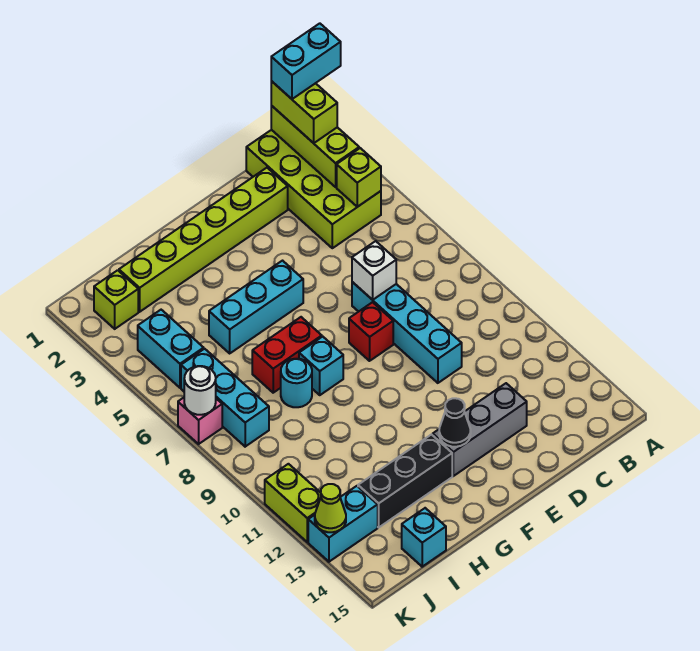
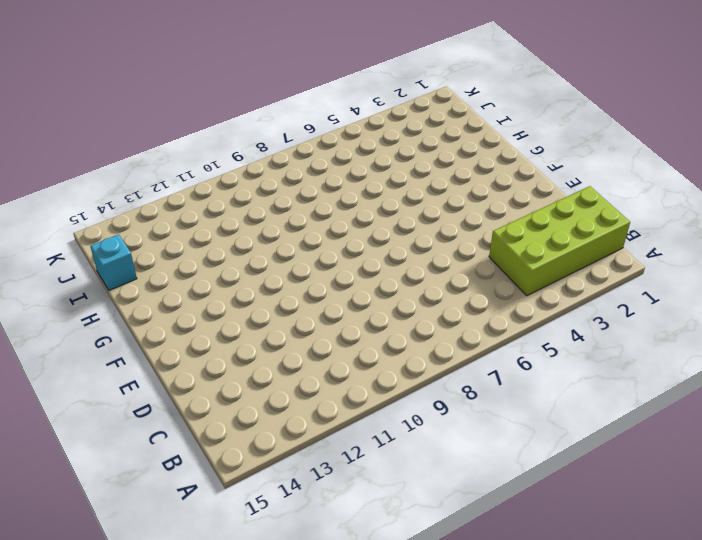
none -> lime 1x6 brick [119,168,288,312]
none -> cyan 1x4 brick [352,282,462,383]
none -> grey 1x3 brick [433,383,527,476]

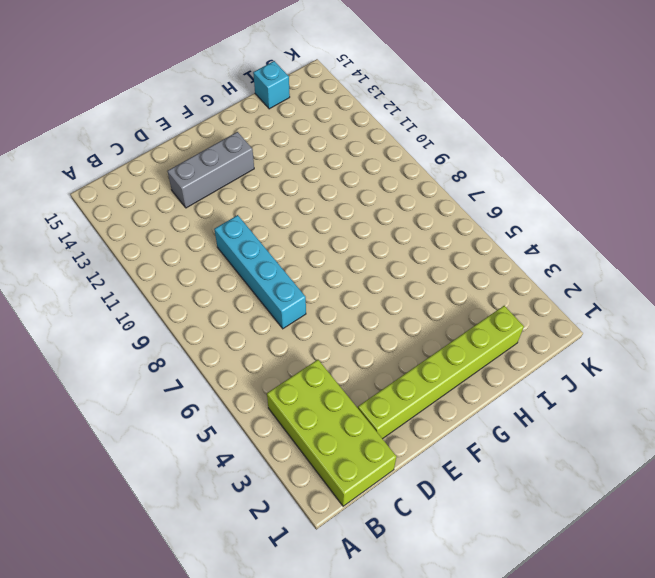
none -> red 1x1 brick [349,302,393,361]
none -> cyan 1x3 brick [209,261,303,353]
none -> red 1x2 brick [252,317,322,393]

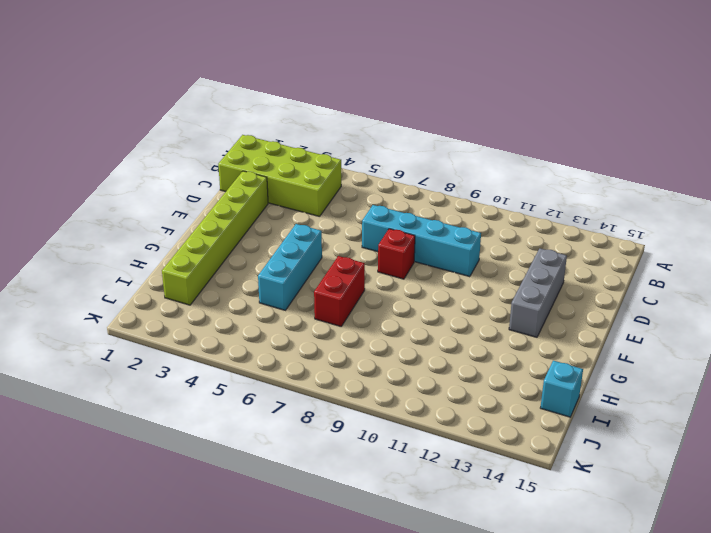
none -> cyan 1x1 brick [299,337,343,395]
none -> black 1x3 brick [358,435,452,527]
none -> cyan 1x1 round brick [281,359,312,407]

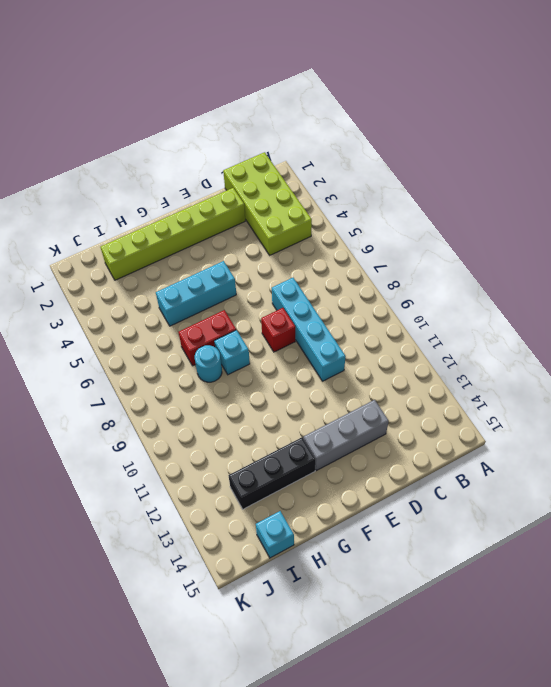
none -> lime 1x1 brick [94,270,138,329]
none -> cyan 1x2 brick [138,310,204,388]
none -> cyan 1x3 brick [181,349,269,447]

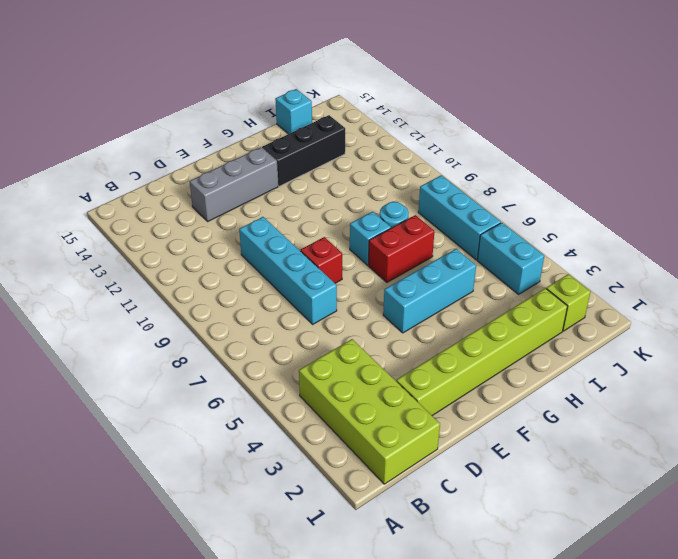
none -> cyan 1x2 brick [308,486,378,562]
none -> pink 1x1 brick [178,398,222,444]
none -> lime 1x2 brick [265,464,321,542]

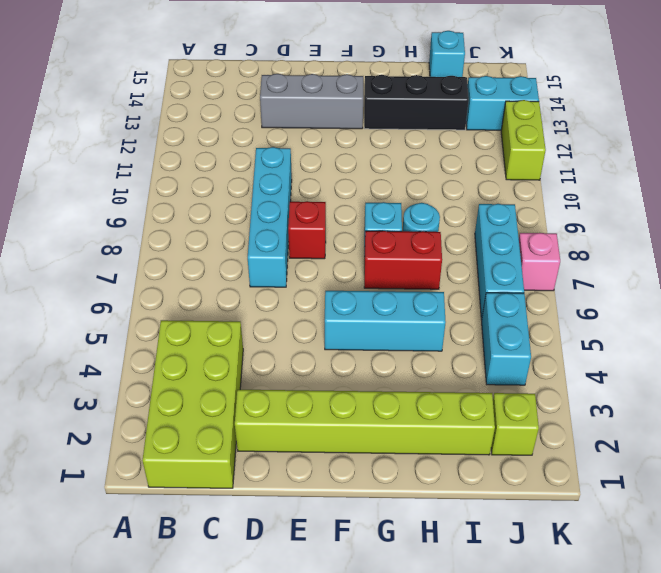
none -> lime 1x3 brick [271,106,359,187]
none -> lime 1x1 brick [337,148,381,207]
none -> white 1x1 brick [352,241,396,300]

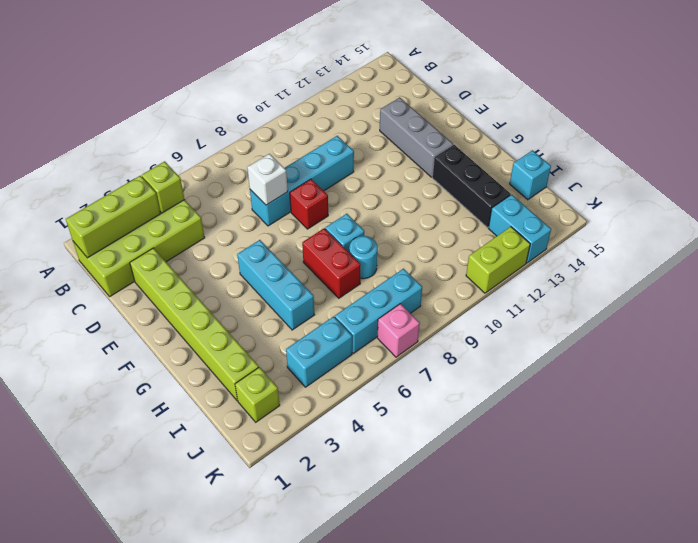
none -> black 1x1 cone [439,398,471,447]
none -> white 1x1 round brick [184,366,216,415]
none -> lime 1x1 cone [315,484,346,532]

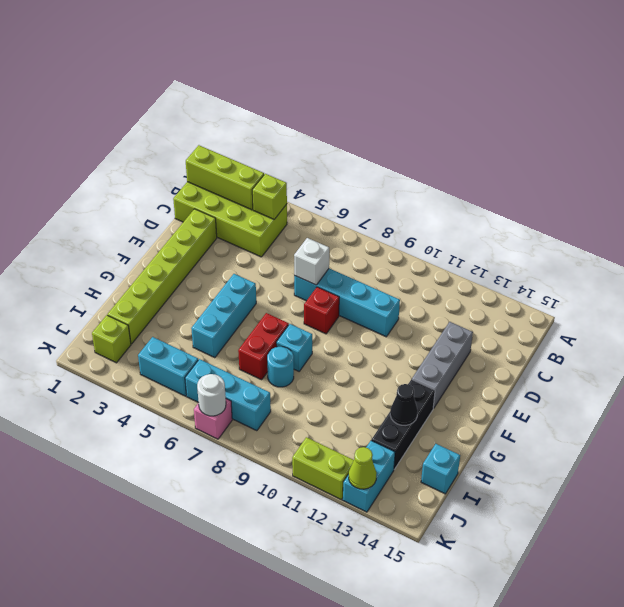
black 1x1 cone [390,384,418,426] -> black 1x1 cone moved to [439,398,471,447]
none -> lime 1x2 brick [271,81,337,143]
none -> cyan 1x2 brick [271,23,341,99]

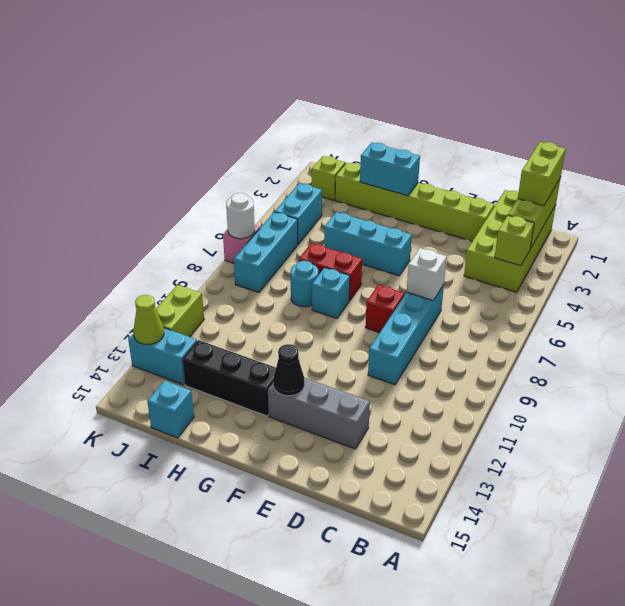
cyan 1x2 brick [360,143,420,196] -> cyan 1x2 brick moved to [271,23,341,99]

